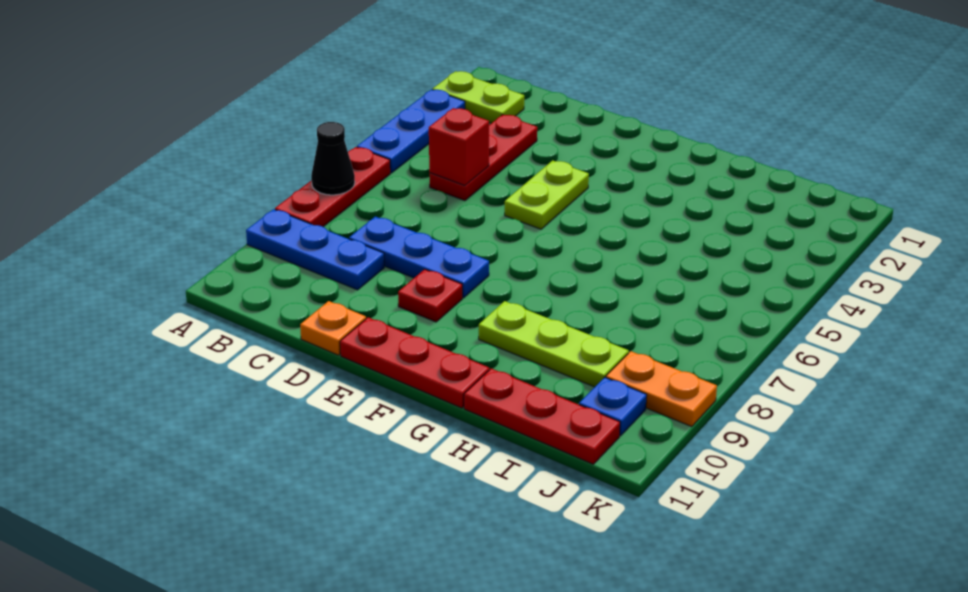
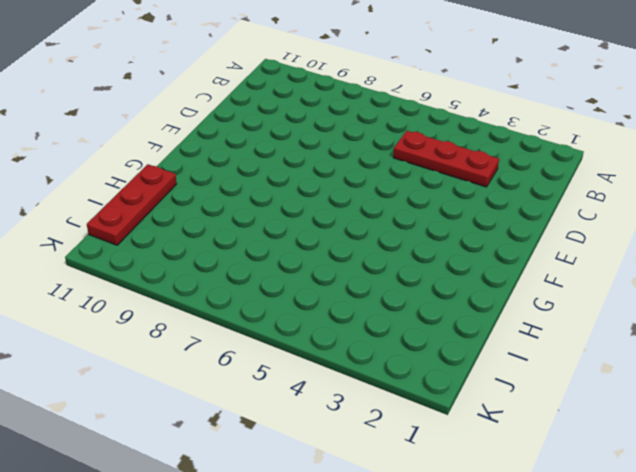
none -> lime 1x2 plate [433,71,524,123]
none -> blue 1x3 plate [357,90,465,173]
none -> red 1x3 plate [275,147,390,227]

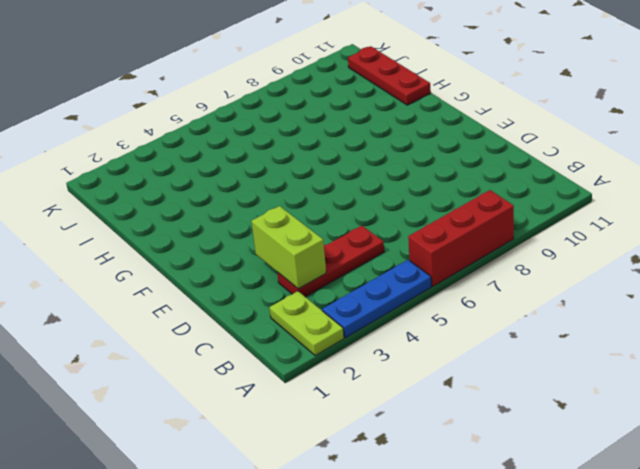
red 1x3 brick [408,190,514,286] -> red 1x3 plate [275,147,390,227]
lime 1x2 brick [251,206,326,289] -> none
none -> blue 1x3 plate [246,209,384,290]
none -> blue 1x3 plate [349,217,489,298]
none -> orange 1x1 plate [300,301,366,355]

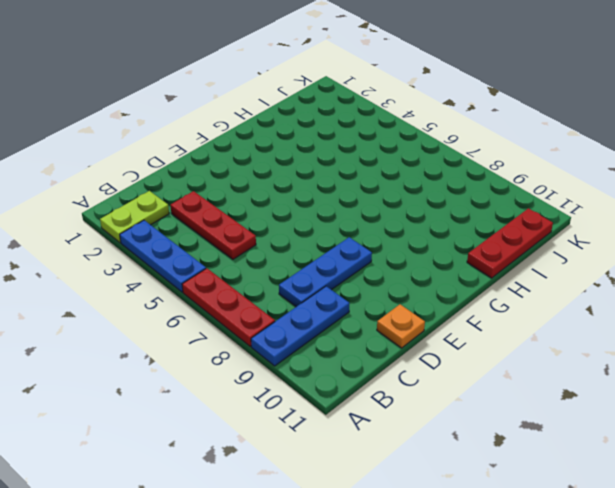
none -> lime 1x2 plate [505,160,589,229]
none -> red 1x1 plate [398,269,462,322]
none -> red 1x3 plate [340,317,489,408]

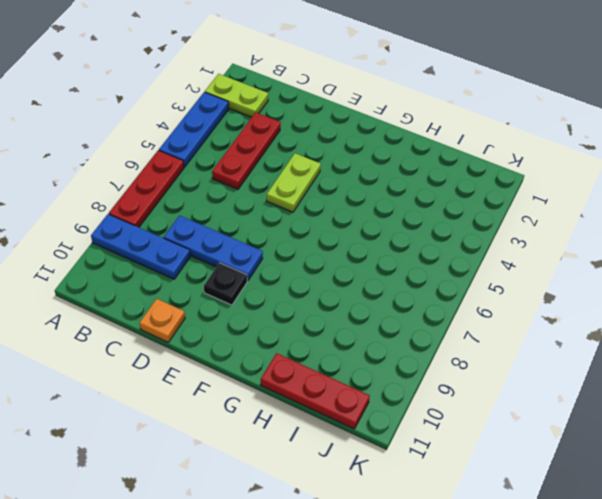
black 1x1 plate [204,263,247,305] -> red 1x1 plate [398,269,462,322]
none -> red 1x3 plate [340,317,489,408]
none -> lime 1x3 plate [479,301,629,387]
none -> orange 1x2 plate [606,351,717,427]

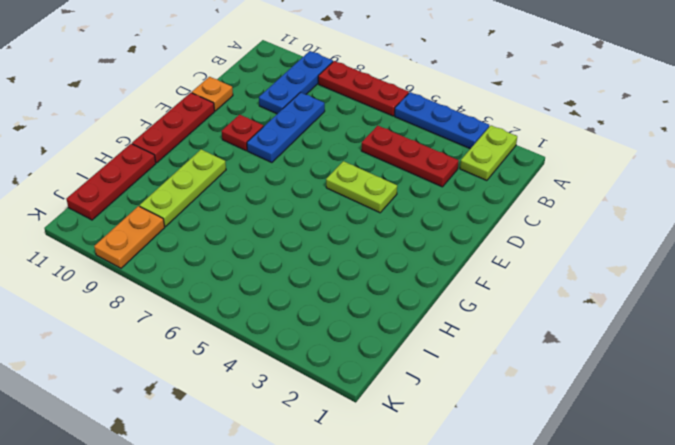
none -> blue 1x1 plate [579,377,647,436]
none -> black 1x1 cone [311,122,355,195]
none -> red 1x1 brick [429,108,489,186]

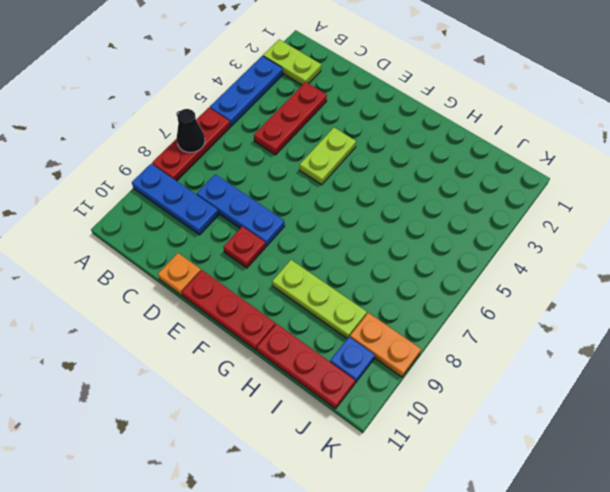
none -> red 1x1 brick [429,108,489,186]

